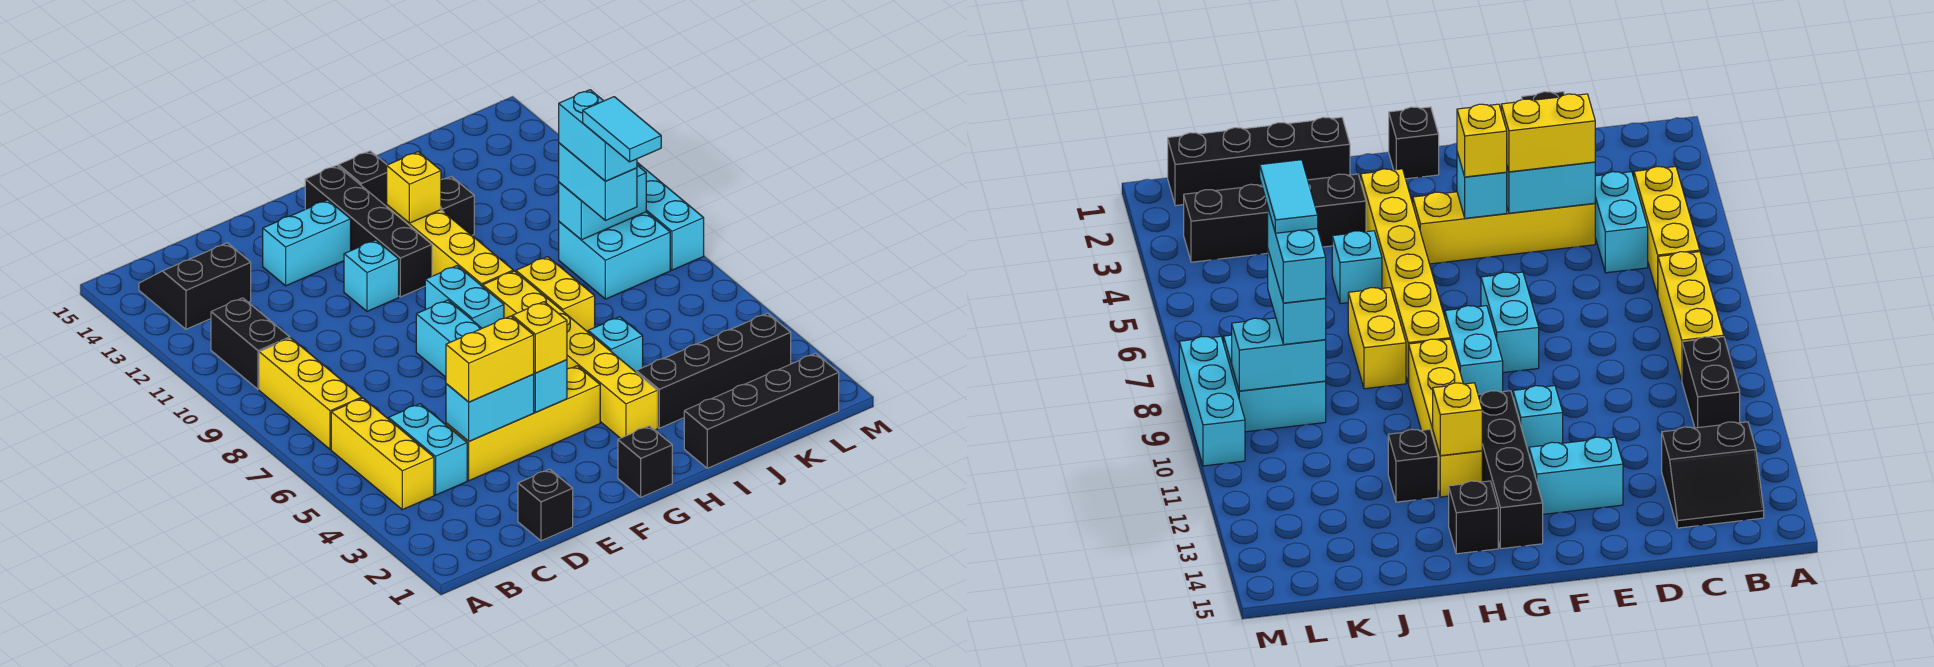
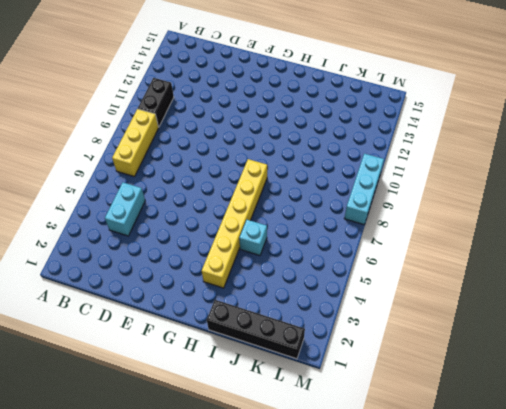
none -> yellow 1x3 brick [331,398,434,510]
none -> black 2x2 slope [139,243,251,329]
none -> black 1x1 brick [518,469,573,541]
none -> yellow 1x4 brick [446,366,600,481]

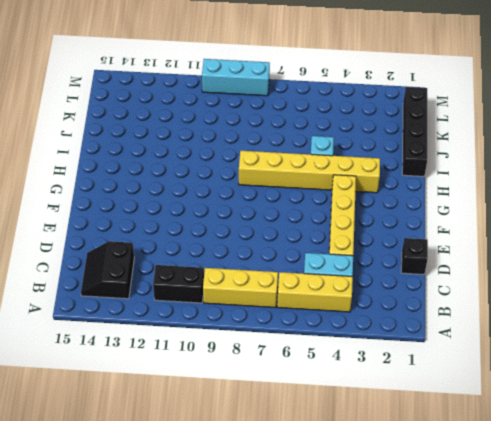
none -> cyan 1x2 brick [263,200,351,286]
none -> cyan 1x2 brick [416,300,482,377]
none -> cyan 1x1 brick [344,240,399,311]
none -> black 1x1 brick [618,426,672,497]

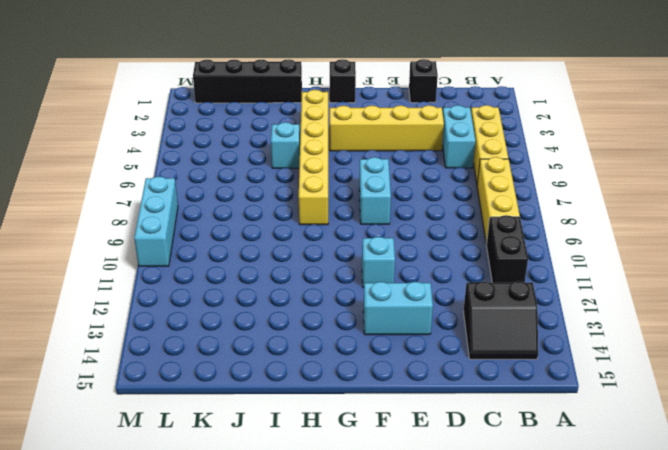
none -> cyan 1x2 brick [425,266,504,328]
none -> black 1x4 brick [305,165,432,297]
none -> yellow 1x4 brick [387,205,513,287]
none -> black 1x1 brick [338,151,387,207]

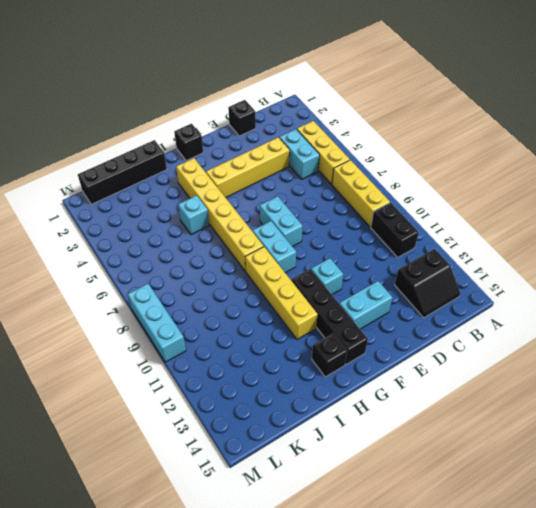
none -> black 1x4 brick [636,313,791,428]
none -> yellow 1x2 brick [516,257,595,332]
none -> black 1x1 brick [441,177,474,235]
none -> cyan 2x2 brick [559,212,670,299]

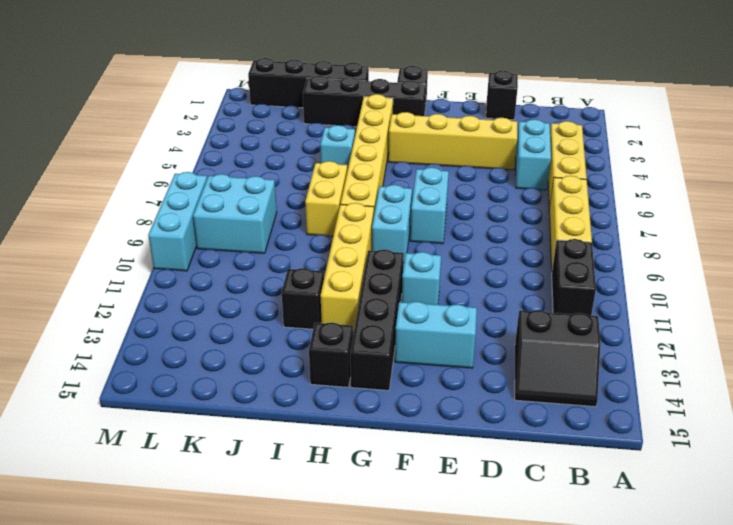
black 1x4 brick [303,76,426,127] -> black 1x4 brick moved to [636,313,791,428]
none -> cyan 1x2 brick [446,375,534,441]
none -> cyan 1x1 brick [533,360,567,412]
none -> yellow 1x1 brick [387,152,441,223]
none -> cyan 1x2 brick [559,165,646,240]

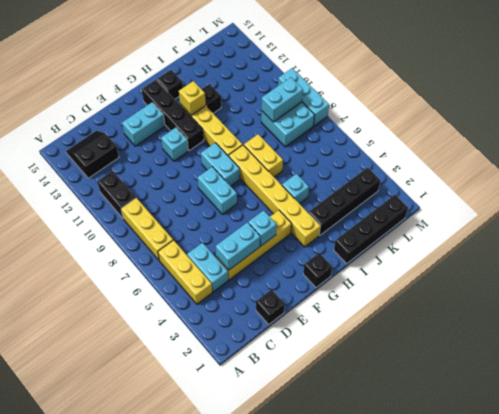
none -> yellow 1x2 brick [446,316,534,402]
none -> yellow 1x1 brick [512,302,567,373]
none -> cyan 1x2 brick [559,143,637,221]
none -> cyan 1x2 brick [559,90,637,181]

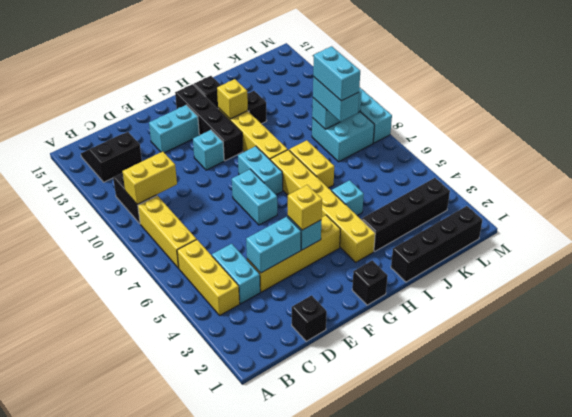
yellow 1x2 brick [122,151,177,205] -> yellow 1x2 brick moved to [446,316,534,402]
none -> cyan 1x2 tile [583,97,661,162]

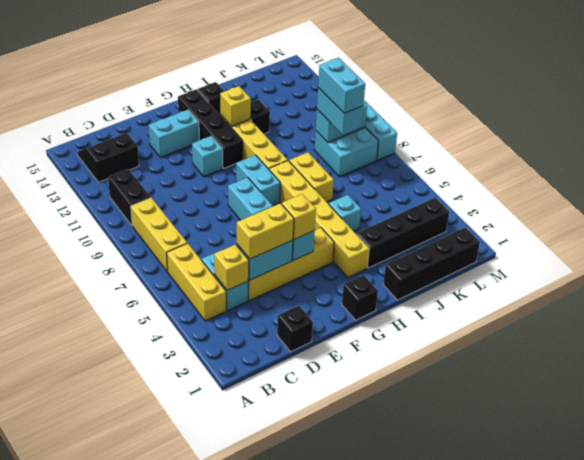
yellow 1x1 brick [214,245,249,290] -> none
none -> cyan 1x2 tile [583,97,661,162]

